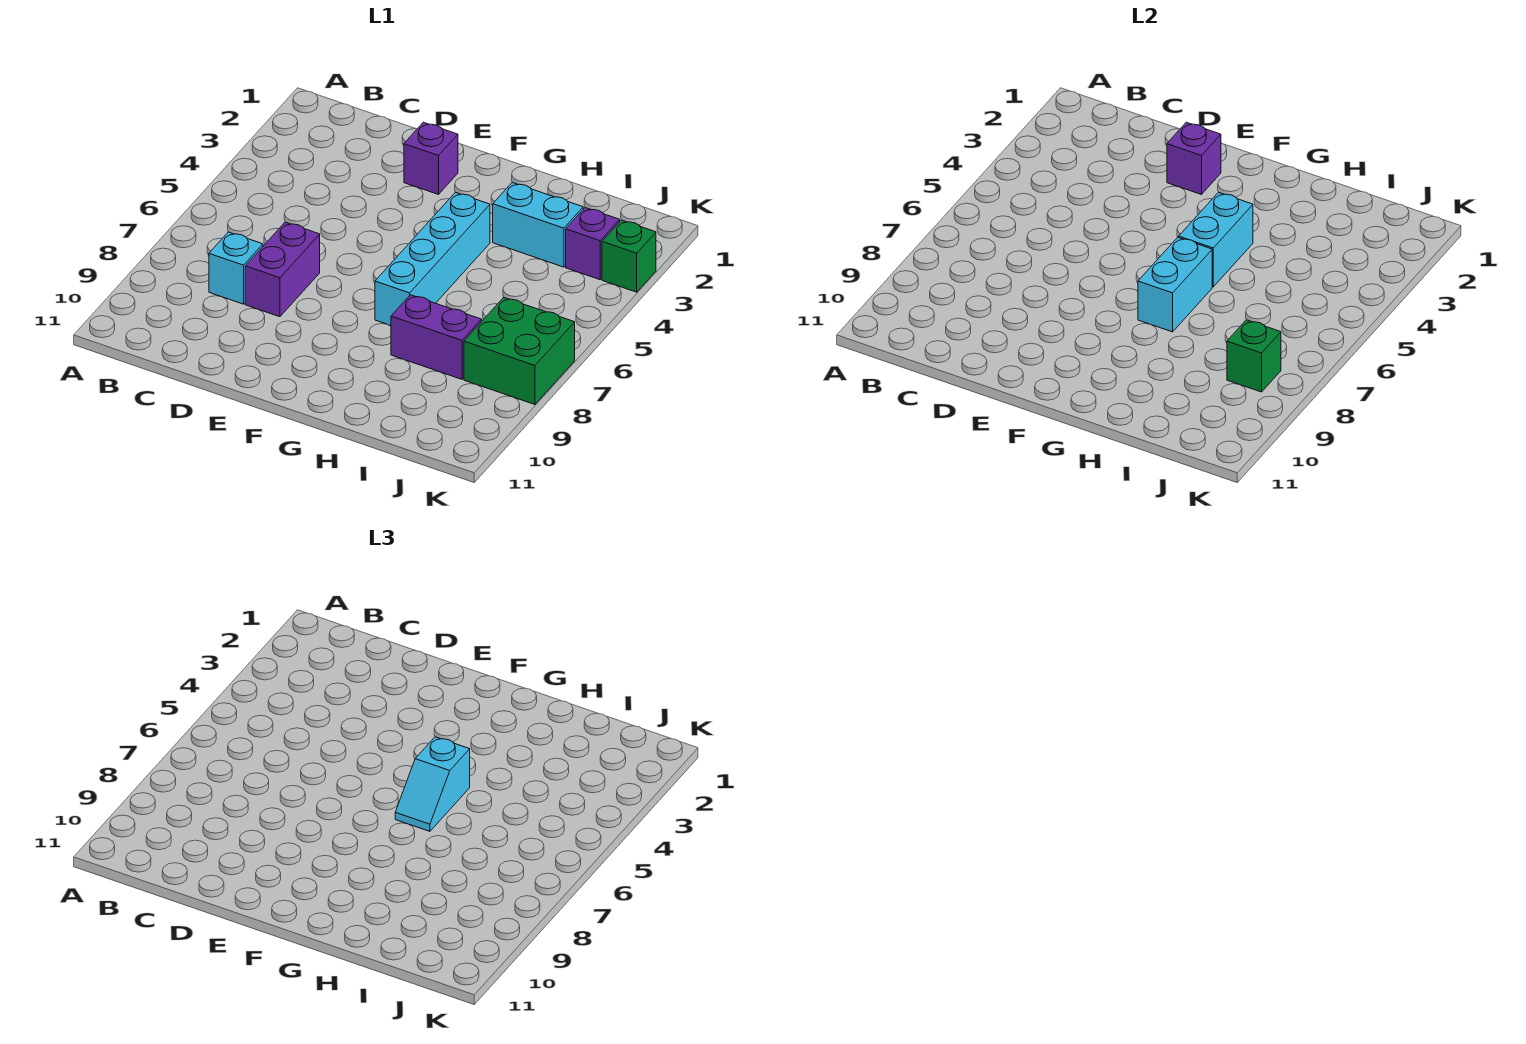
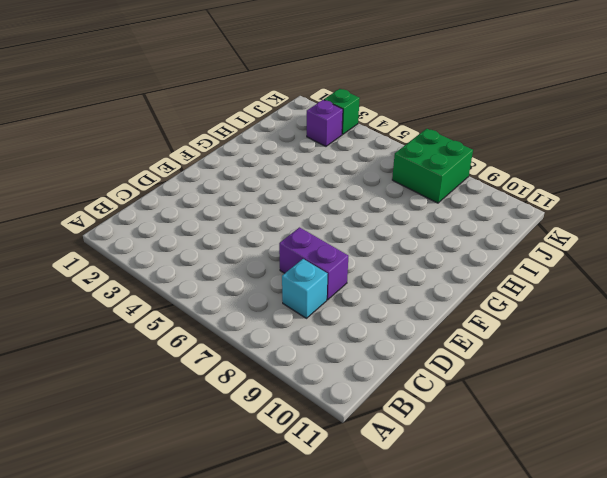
none -> purple 1x1 brick [404,122,458,195]
none -> cyan 1x4 brick [375,192,490,325]
none -> cyan 1x2 brick [493,183,583,267]

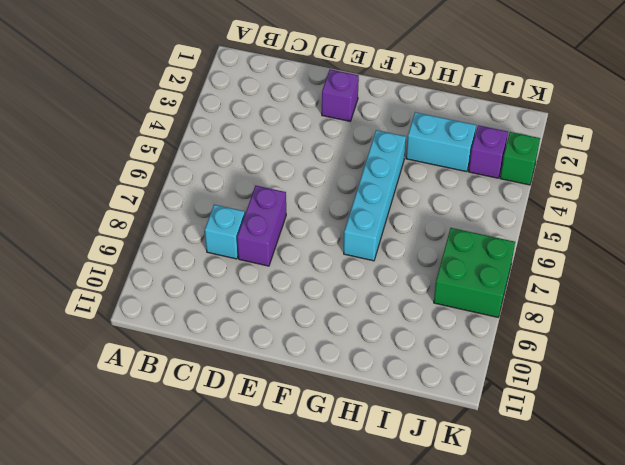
none -> purple 1x2 brick [391,295,482,379]
none -> purple 1x1 brick [1167,122,1221,195]
none -> cyan 1x2 brick [1179,192,1253,287]

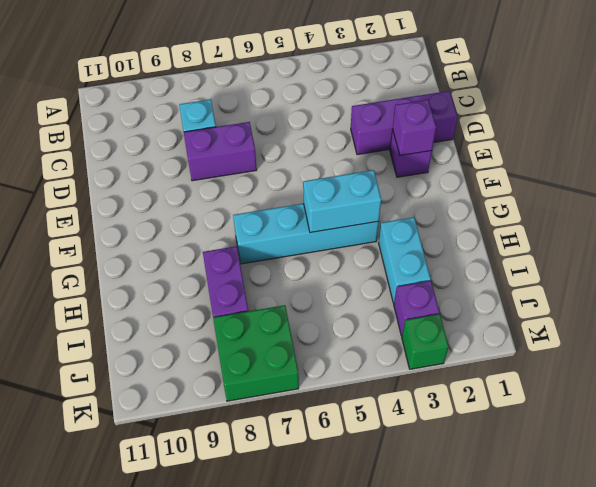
purple 1x3 brick [351,91,457,155] -> none
none -> cyan 1x2 brick [1138,237,1212,332]
none -> green 1x1 brick [1227,320,1281,392]
none -> cyan 1x2 slope [395,737,470,831]

